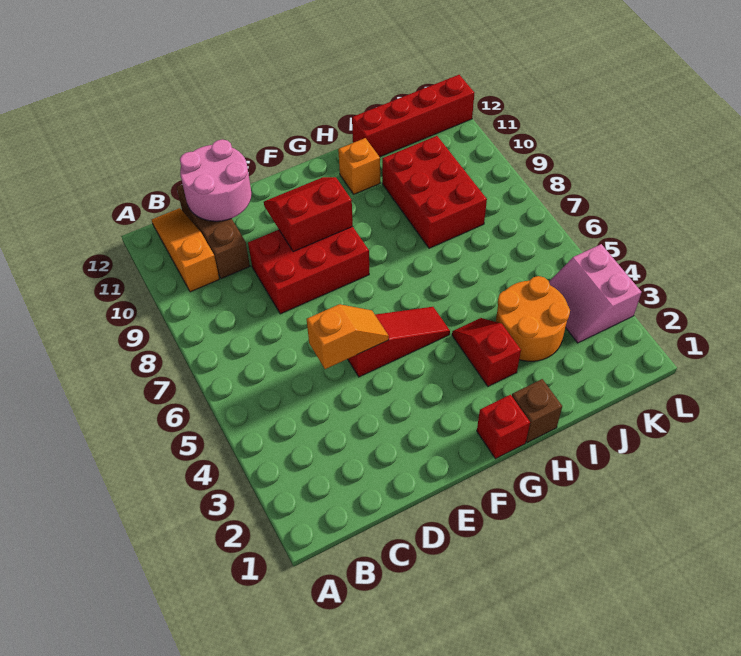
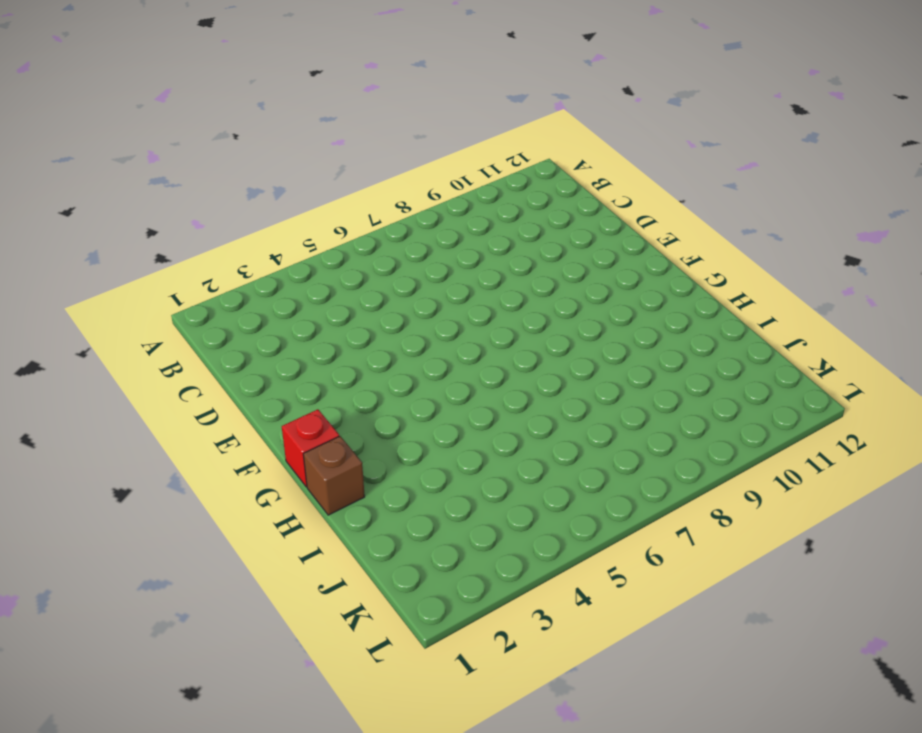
none -> orange 1x3 slope [152,208,219,292]
none -> brown 1x3 brick [177,184,250,279]
none -> red 2x3 brick [248,226,369,314]

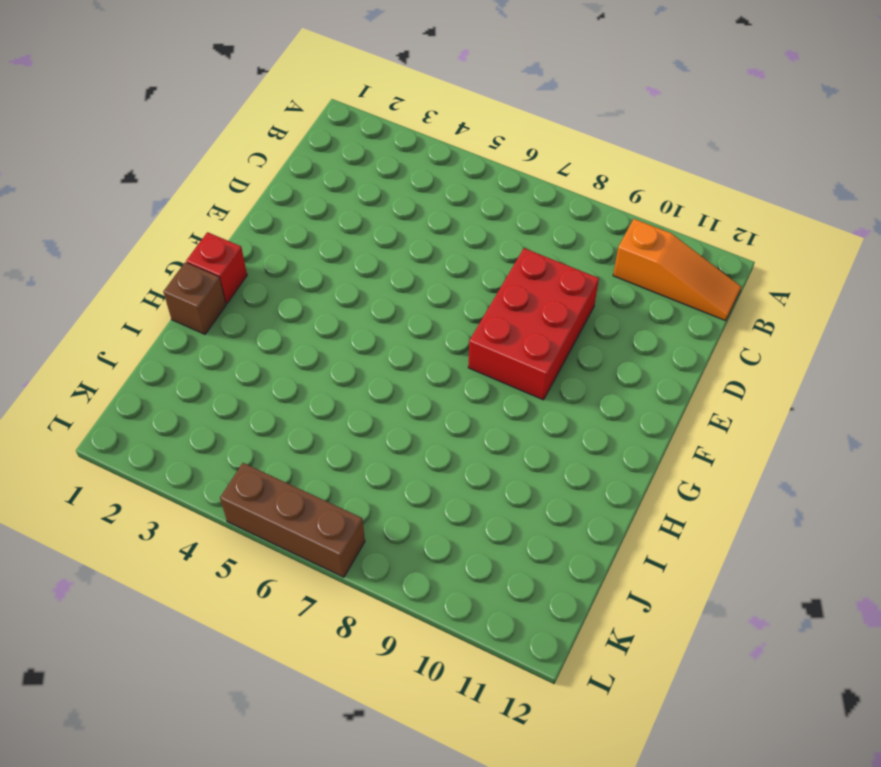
brown 1x3 brick [220,463,365,577] -> brown 1x3 brick moved to [177,184,250,279]
none -> red 1x3 slope [348,307,450,377]
none -> red 1x2 slope [452,318,521,386]
none -> orange 1x1 brick [338,138,380,194]

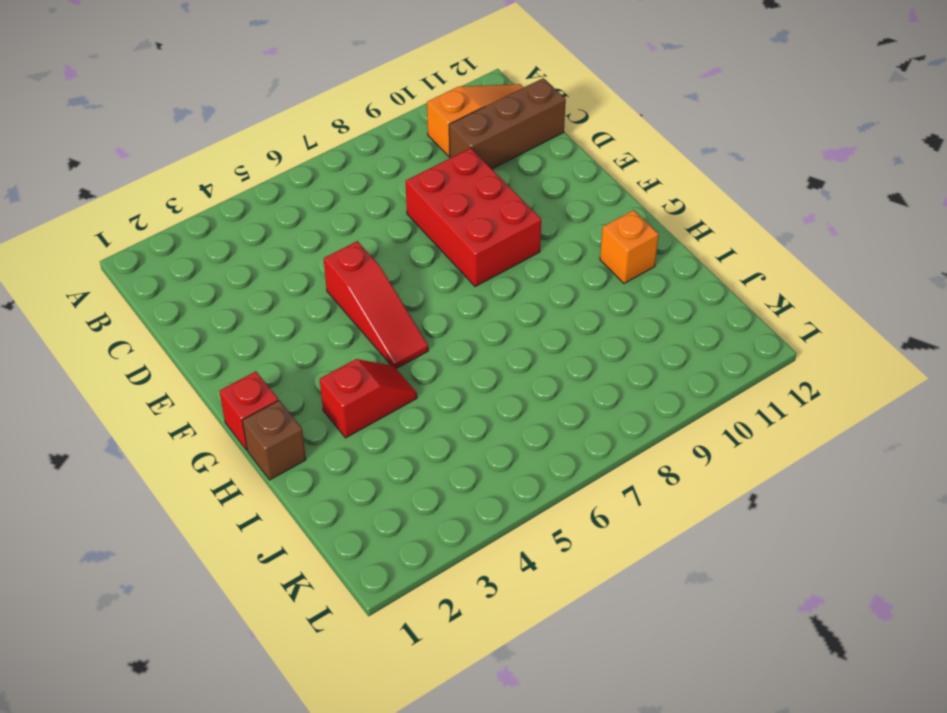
none -> orange 2x2 round brick [496,276,570,361]
none -> red 2x3 brick [382,136,487,248]
none -> red 1x4 brick [352,75,474,157]

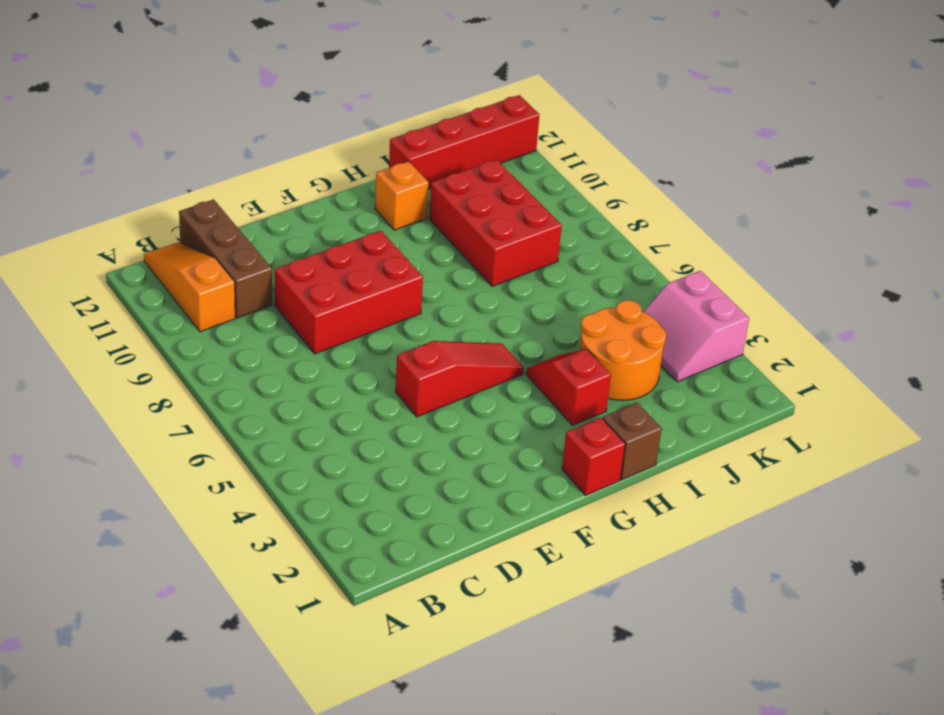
none -> pink 2x2 round brick [180,139,251,221]
none -> orange 1x2 slope [307,304,389,369]
none -> red 2x2 slope [264,177,353,252]

